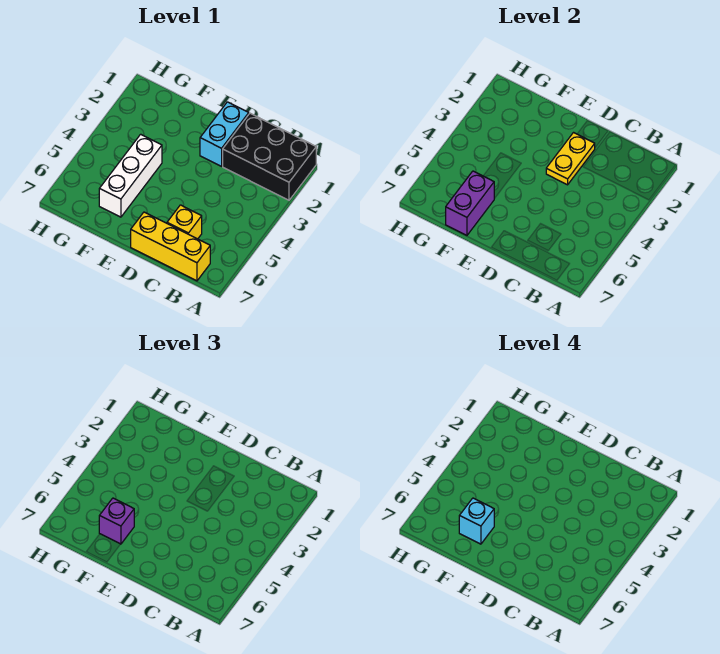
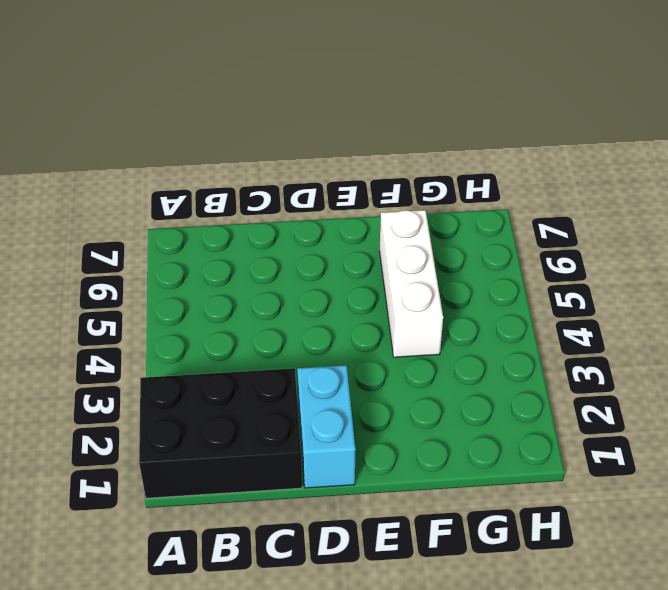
none -> yellow 1x3 brick [131,212,210,281]
none -> yellow 1x1 brick [167,205,202,239]

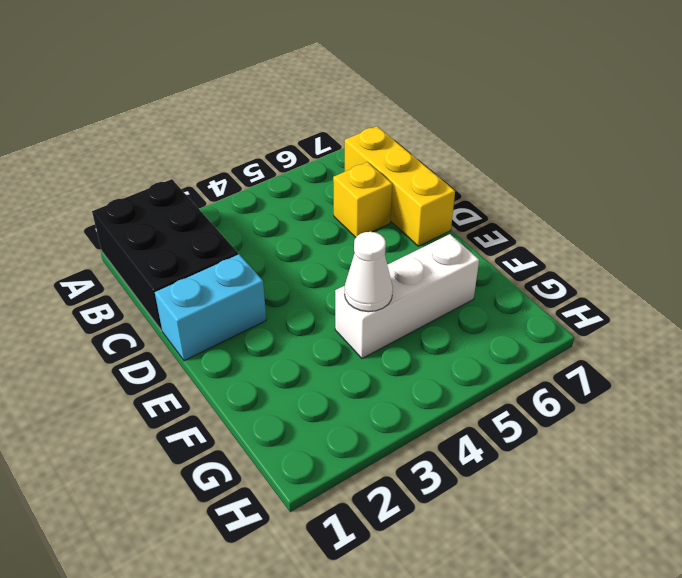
white 1x1 cone [345,232,393,312] -> none
none -> yellow 1x2 plate [546,133,595,185]
none -> purple 1x2 brick [446,171,494,235]

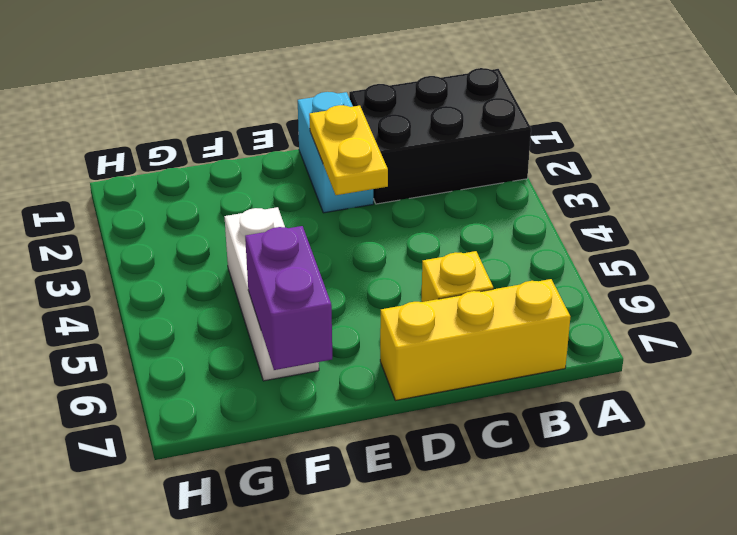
none -> purple 1x1 brick [99,498,134,544]
none -> cyan 1x1 brick [459,498,494,544]

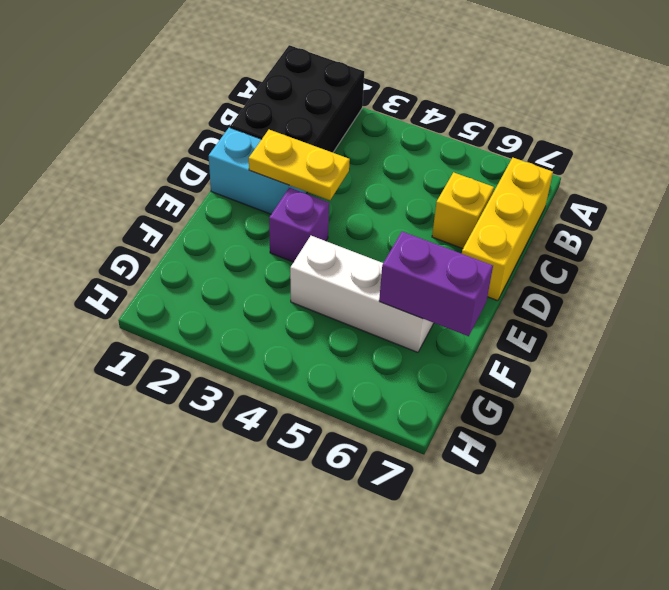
purple 1x1 brick [269,188,329,262] -> purple 1x1 brick moved to [99,498,134,544]
none -> cyan 1x1 brick [459,498,494,544]

